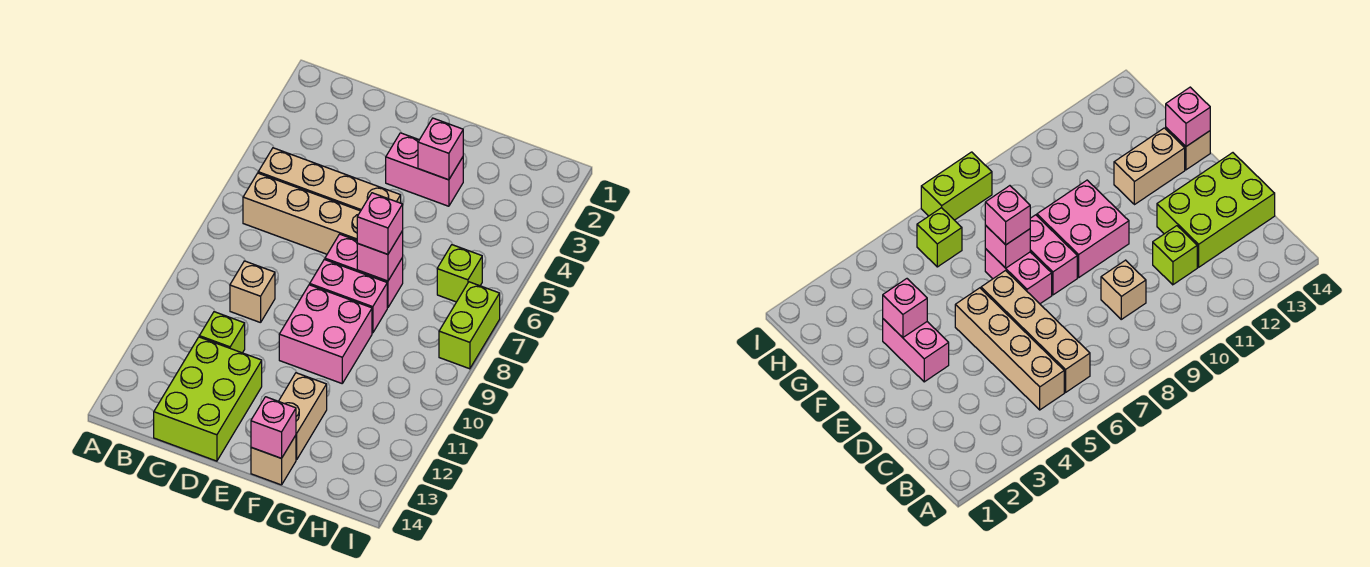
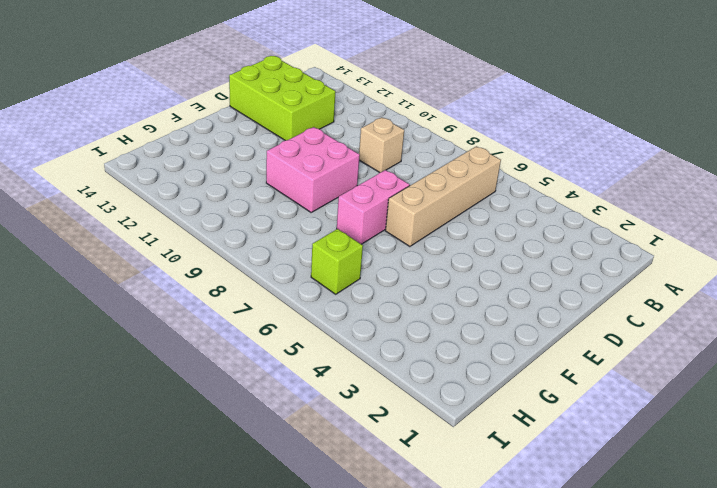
none -> tan 1x4 brick [258,148,401,211]
none -> lime 1x1 brick [199,312,245,353]
none -> pink 1x2 brick [386,133,463,206]

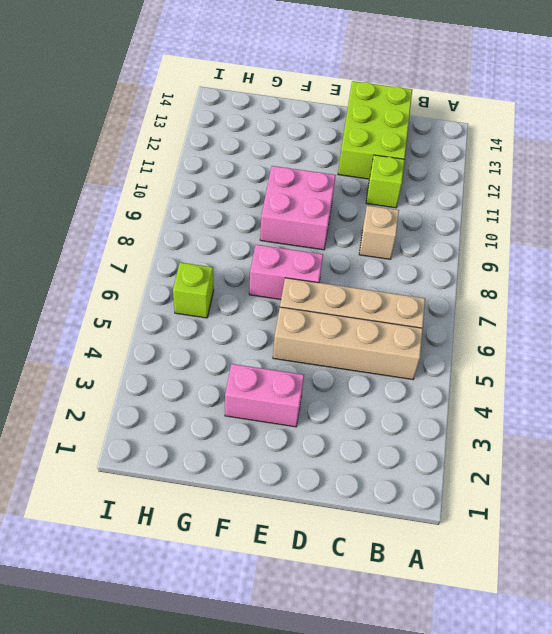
none -> pink 1x2 brick [310,259,387,333]
none -> tan 1x2 brick [279,373,327,460]
none -> tan 1x1 brick [251,435,296,485]

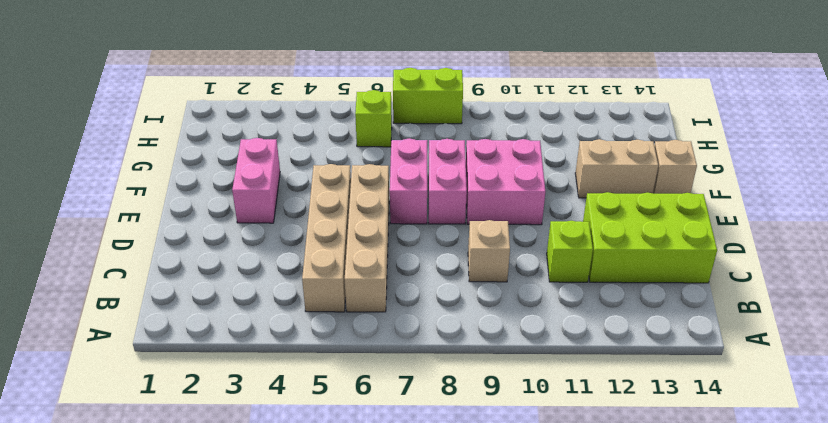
none -> pink 1x1 brick [418,118,463,180]
none -> pink 1x1 brick [357,231,403,281]
none -> pink 1x1 brick [251,397,296,458]

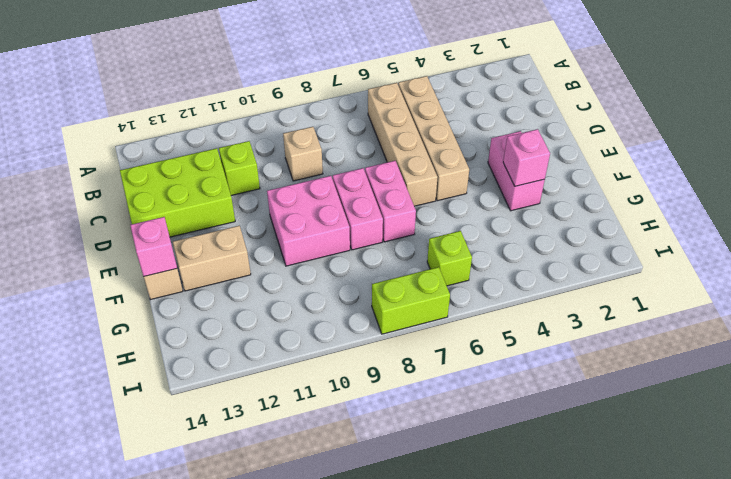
none -> pink 1x1 brick [357,231,403,281]
none -> pink 1x1 brick [357,193,403,254]

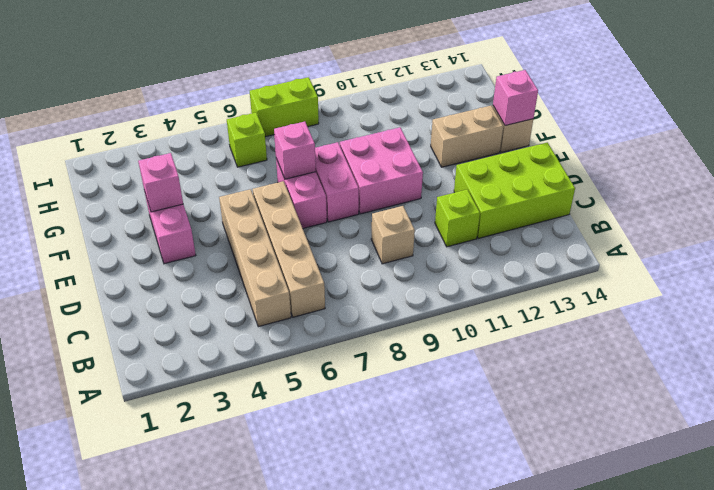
none -> pink 1x1 brick [357,193,403,254]

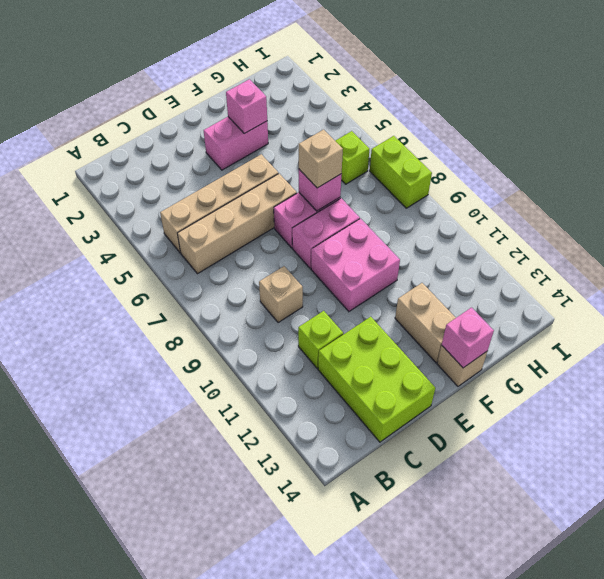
tan 1x1 brick [299,130,343,188] -> pink 1x1 brick [357,193,403,254]

